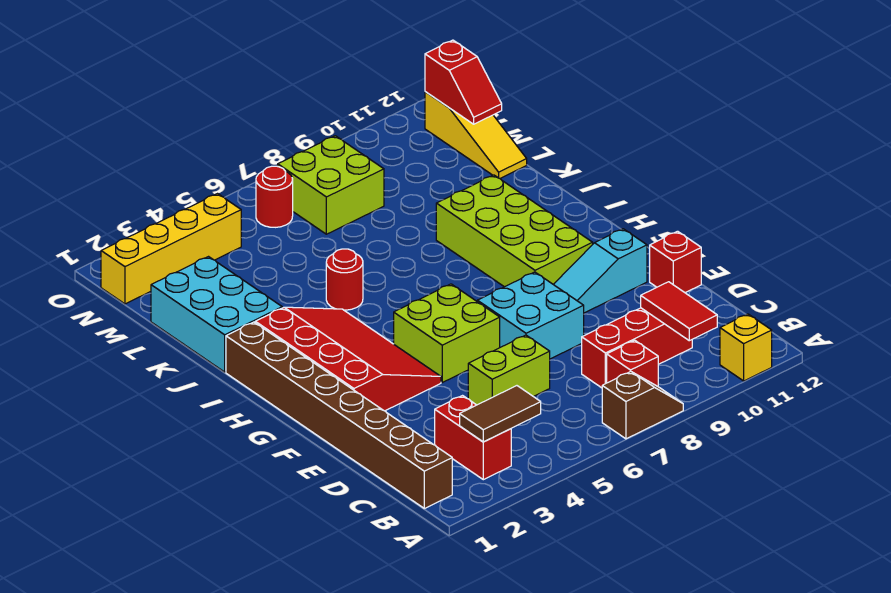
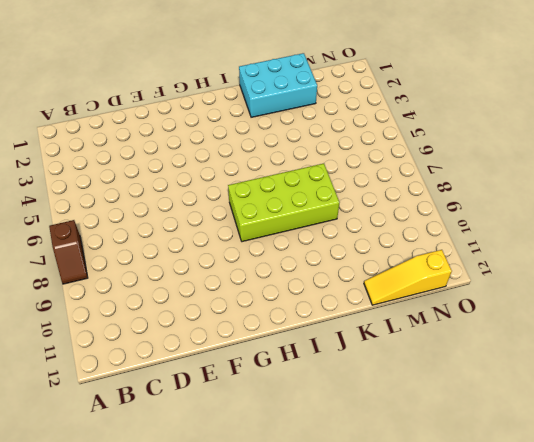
lime 2x4 brick [228,163,339,242] -> lime 2x4 brick moved to [436,175,593,287]
none -> yellow 1x1 brick [720,314,772,381]
none -> brown 1x8 brick [226,322,452,508]
none -> red 1x2 brick [435,396,511,480]

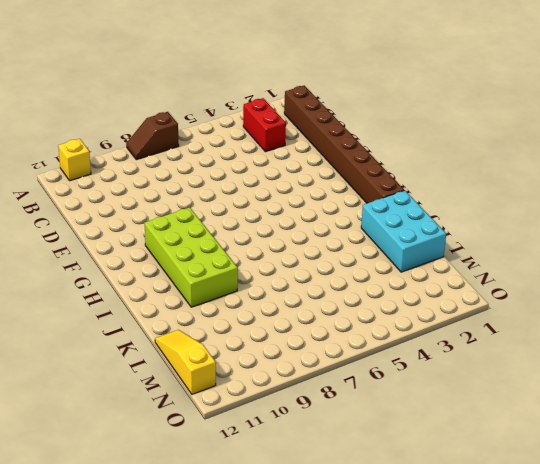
none -> red 1x1 brick [607,340,658,386]
none -> red 1x3 brick [582,308,692,388]
none -> lime 1x2 brick [468,335,550,405]

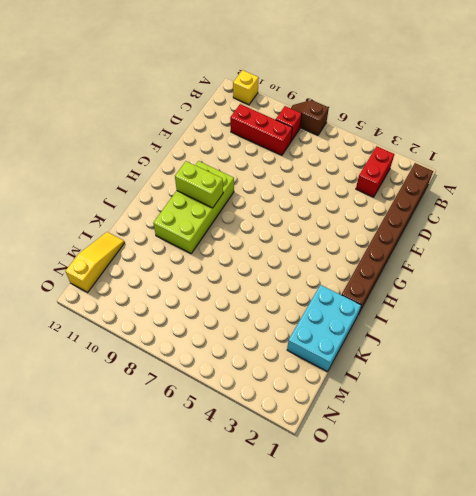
lime 1x2 brick [175,161,223,208] -> lime 1x2 brick moved to [468,335,550,405]
none -> cyan 2x2 brick [477,272,584,359]
none -> red 1x1 brick [650,231,701,293]
none -> red 3x4 slope [255,307,441,411]

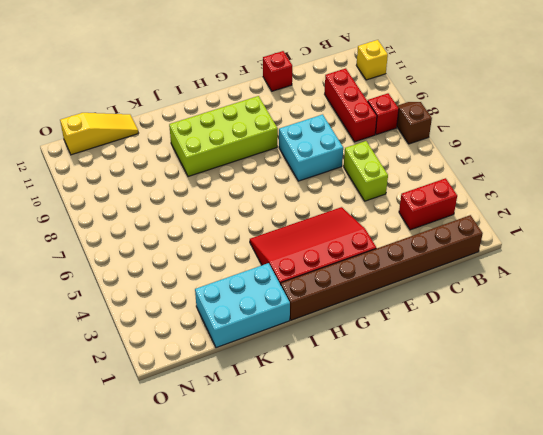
none -> lime 2x2 brick [394,284,500,382]
none -> cyan 1x3 slope [553,229,647,313]
none -> red 1x1 round brick [326,249,363,310]

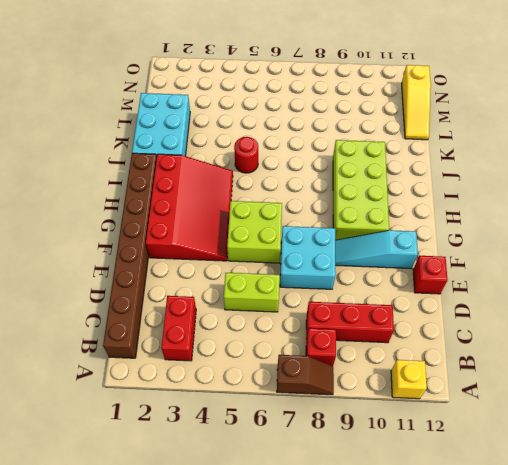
none -> lime 2x2 brick [278,136,384,234]
none -> yellow 1x4 brick [101,194,241,304]
none -> red 1x1 round brick [256,166,293,227]

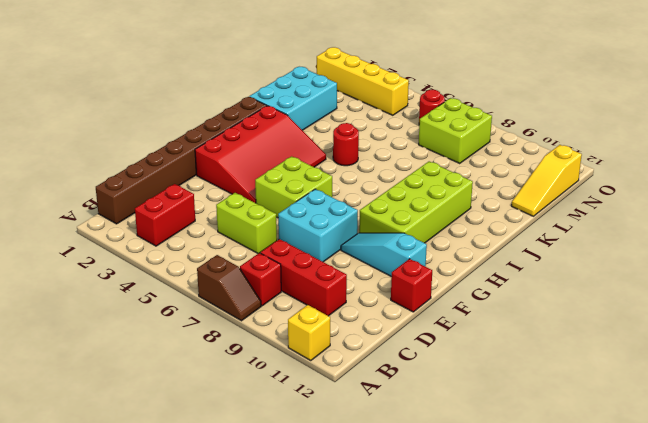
none -> brown 1x2 tile [460,386,541,442]
none -> red 1x2 tile [641,282,717,341]
none -> red 1x2 slope [425,40,502,124]

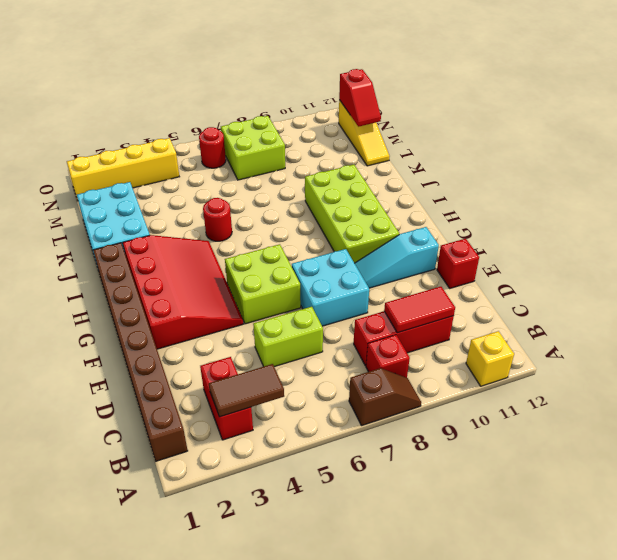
red 1x2 tile [384,287,455,333] -> red 1x2 tile turned to [641,282,717,341]

